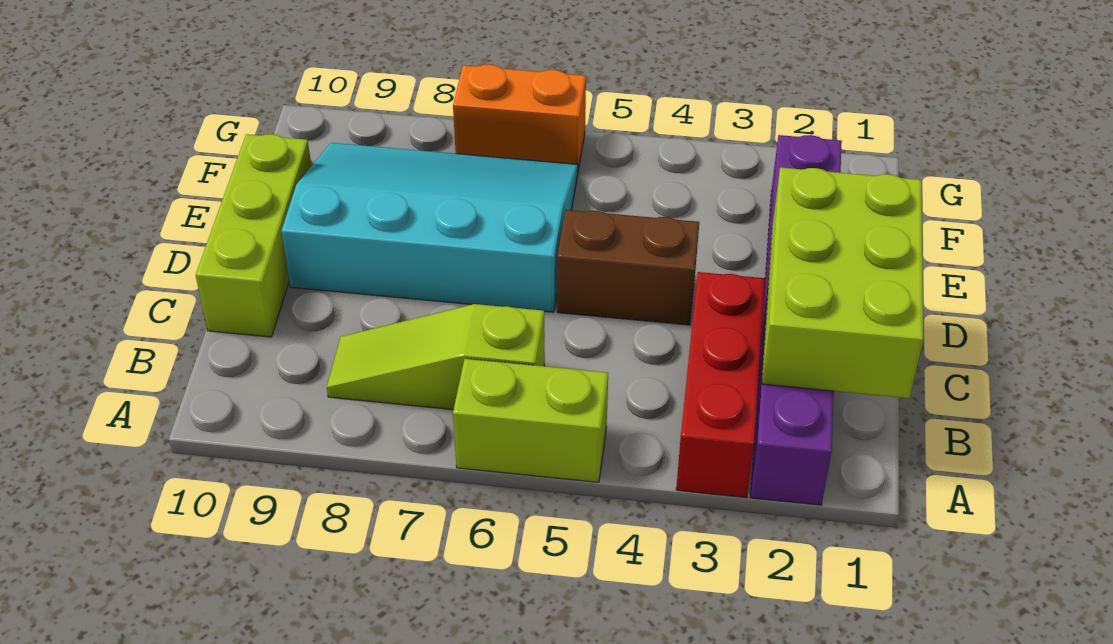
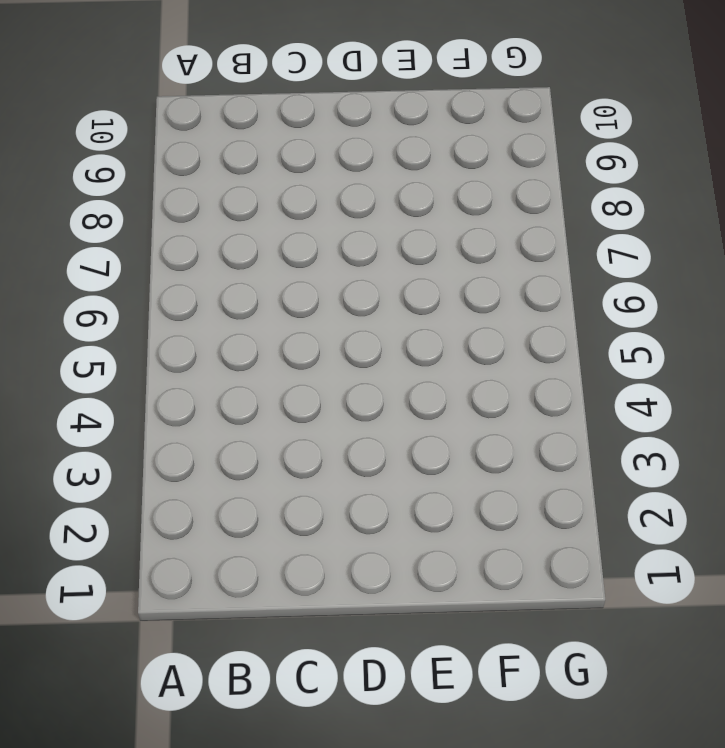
none -> purple 1x6 brick [750,135,842,505]
none -> red 1x3 brick [676,272,765,498]

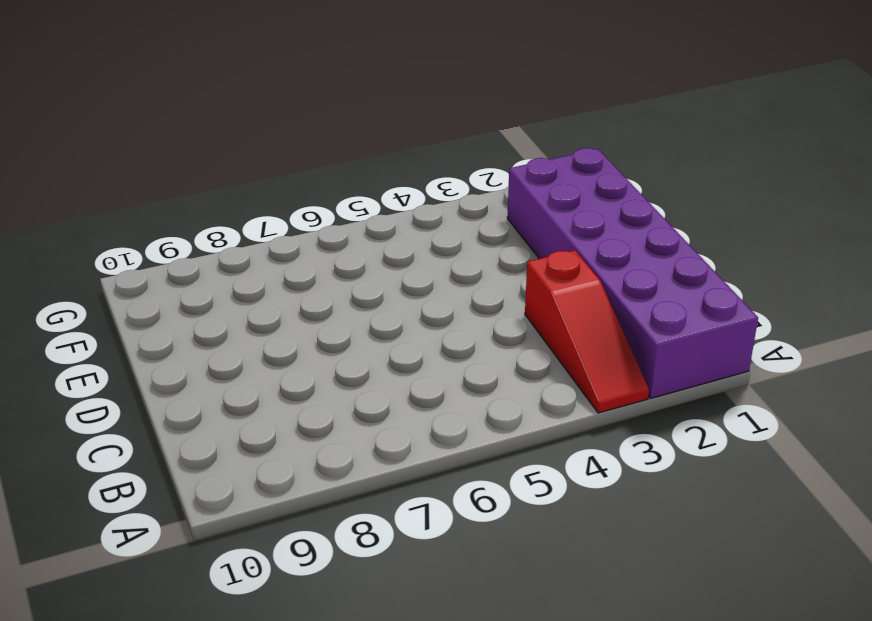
purple 2x6 brick [507,148,758,398] -> purple 1x6 brick [750,135,842,505]
red 1x3 slope [525,250,649,413] -> red 1x3 brick [676,272,765,498]
none -> lime 1x2 brick [453,359,608,482]
none -> lime 1x3 slope [327,304,545,410]

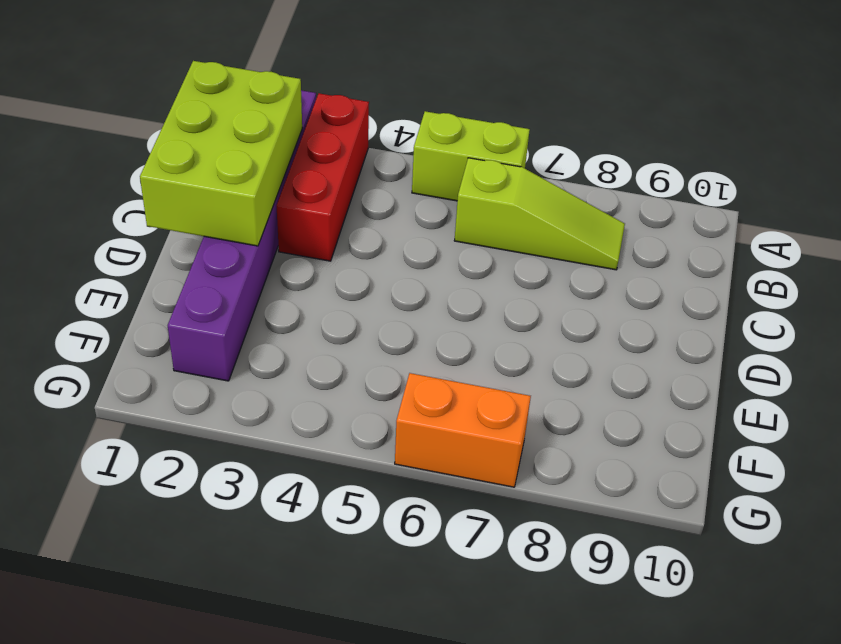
none -> lime 1x3 brick [196,134,311,337]
none -> brown 1x2 brick [557,210,699,325]

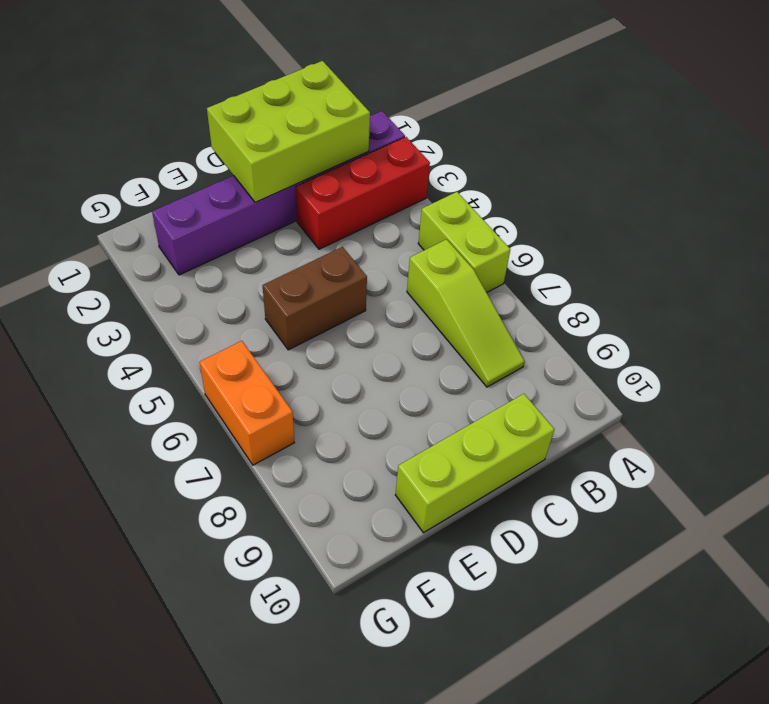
brown 1x2 brick [263,247,367,350] -> brown 1x2 brick turned to [557,210,699,325]
none -> cyan 3x4 slope [281,143,578,312]

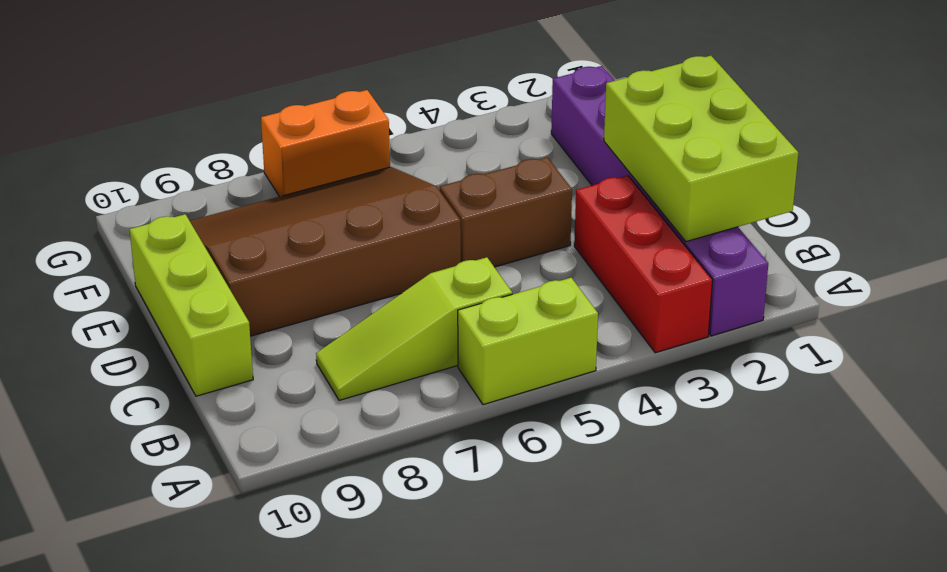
brown 3x4 slope [190,167,461,336] -> cyan 3x4 slope [281,143,578,312]

